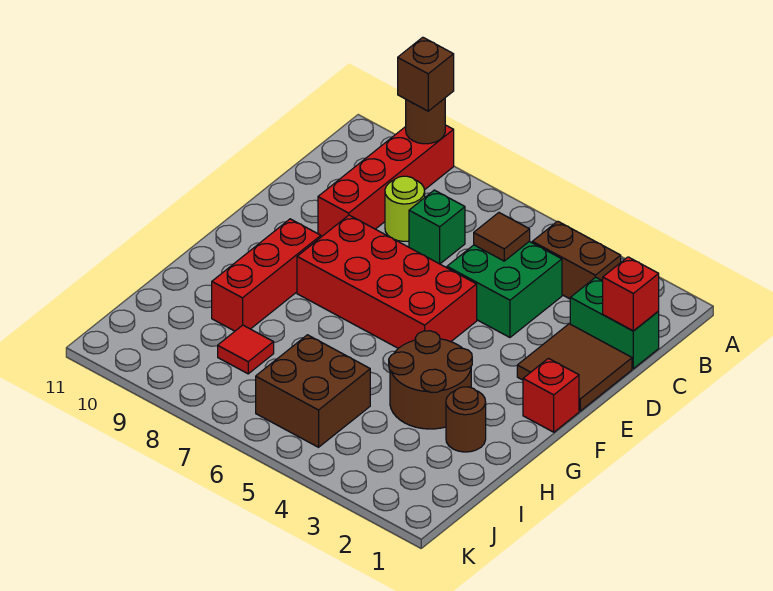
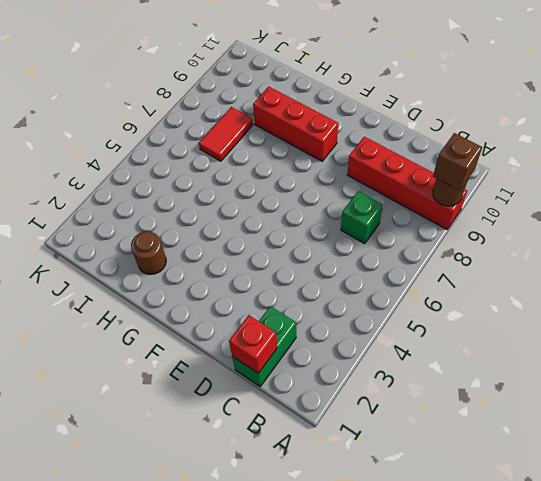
red 1x2 tile [199,107,253,161] -> red 1x1 tile [218,325,274,374]
none -> brown 1x2 brick [532,221,621,299]
none -> green 2x2 brick [447,241,562,337]
none -> lime 1x1 round brick [385,176,425,241]

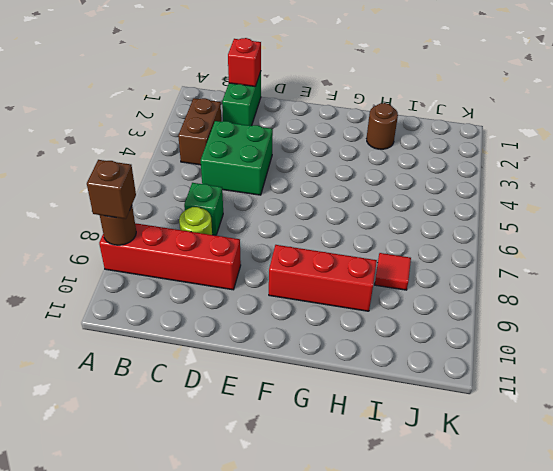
none -> brown 2x2 tile [517,324,632,411]
none -> red 2x4 brick [297,215,477,348]
none -> red 1x1 brick [523,358,579,432]

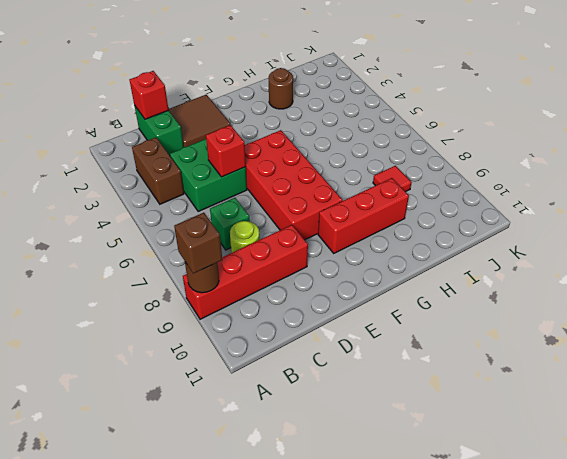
red 1x1 brick [206,125,246,177] -> red 1x1 brick moved to [523,358,579,432]
none -> brown 2x2 round brick [389,331,472,429]
none -> brown 2x2 brick [256,335,370,447]
none -> brown 1x1 tile [474,213,530,261]

